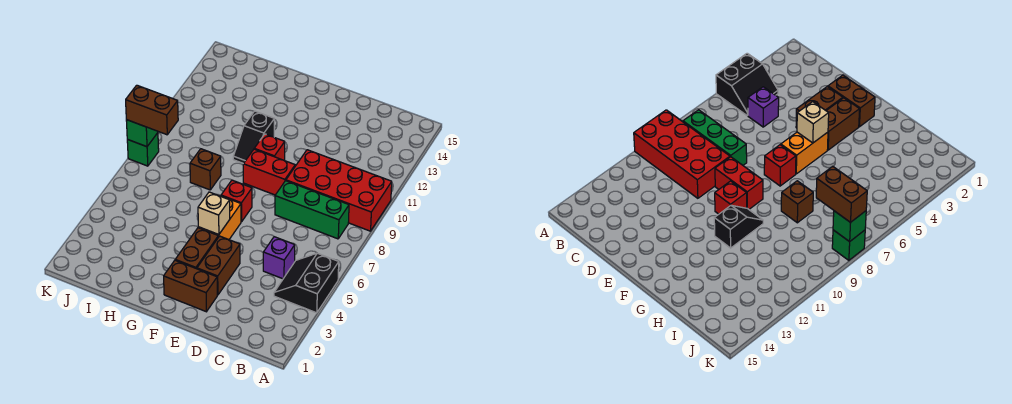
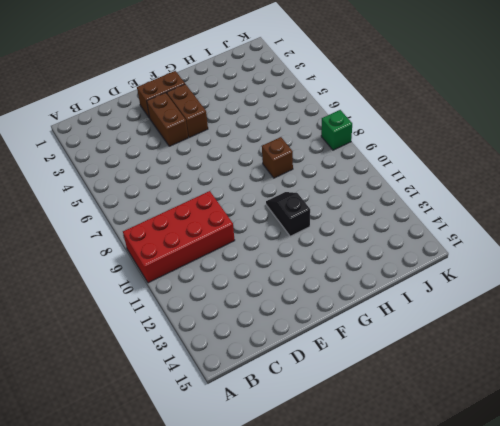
none -> black 2x2 slope [274,253,339,313]
none -> green 1x3 brick [275,181,349,239]
none -> purple 1x1 brick [263,237,295,279]

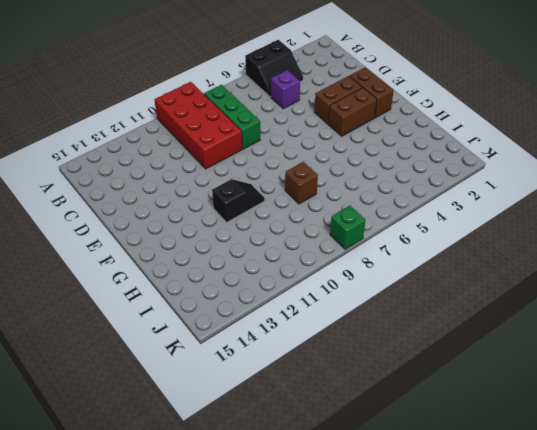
none -> red 1x2 brick [243,149,295,195]
none -> orange 1x2 brick [198,196,241,240]
none -> red 1x1 brick [221,180,252,222]

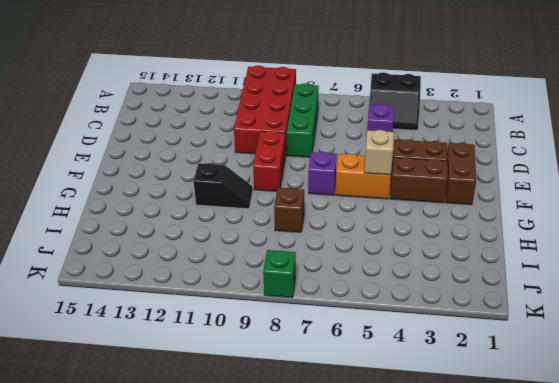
purple 1x1 brick [308,152,337,195] -> red 1x1 brick [221,180,252,222]
none -> red 1x1 brick [254,134,285,161]
none -> green 1x1 brick [126,120,158,147]
none -> brown 1x2 brick [126,85,178,135]

